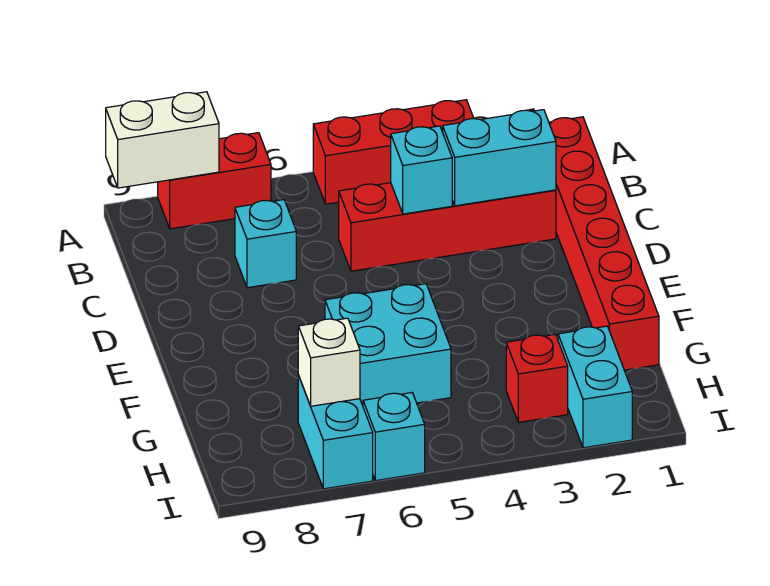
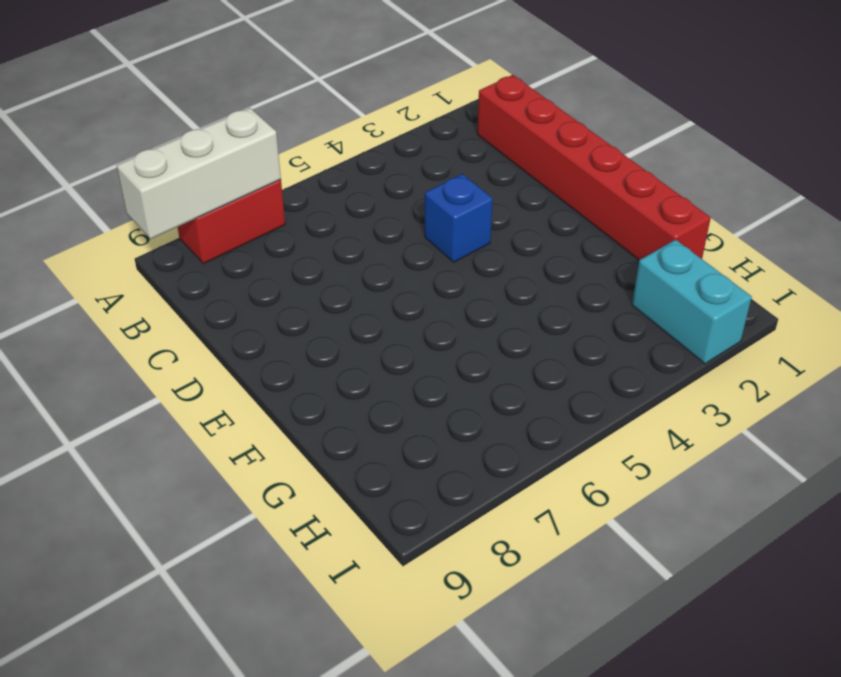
white 1x3 brick [116,108,281,239] -> white 1x2 brick [106,92,219,188]
blue 1x1 brick [425,174,493,262] -> none
none -> red 1x3 brick [313,100,474,204]
none -> red 1x4 brick [339,183,556,271]
none -> cyan 1x1 brick [235,200,296,288]

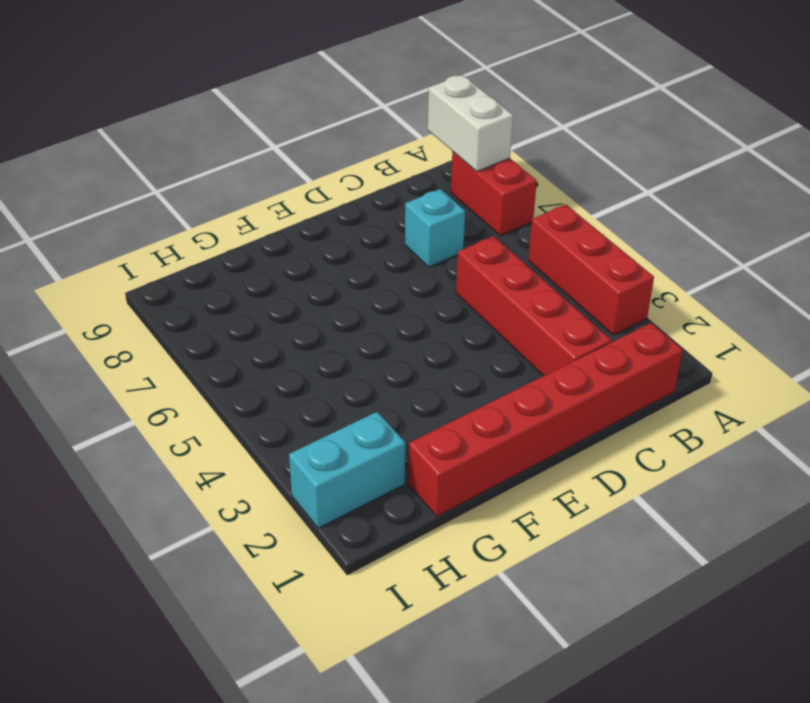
none -> cyan 2x2 brick [325,284,451,406]
none -> red 1x1 brick [506,334,568,422]
none -> cyan 1x2 brick [298,375,373,489]

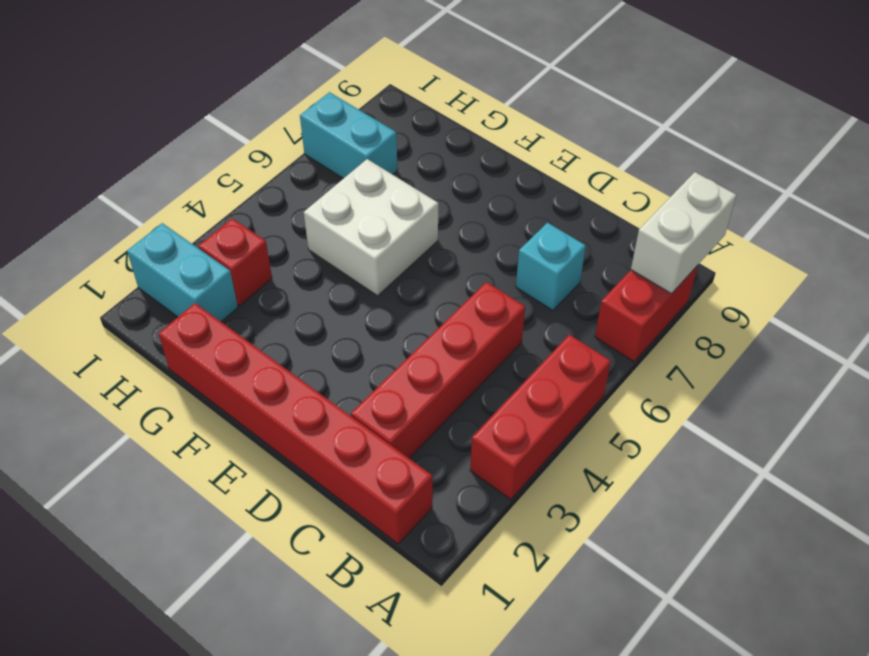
white 2x2 brick [304,159,438,296] -> cyan 2x2 brick [325,284,451,406]
none -> cyan 1x1 brick [363,393,425,481]
none -> cyan 1x2 brick [443,110,556,206]
none -> cyan 1x1 brick [391,126,452,214]

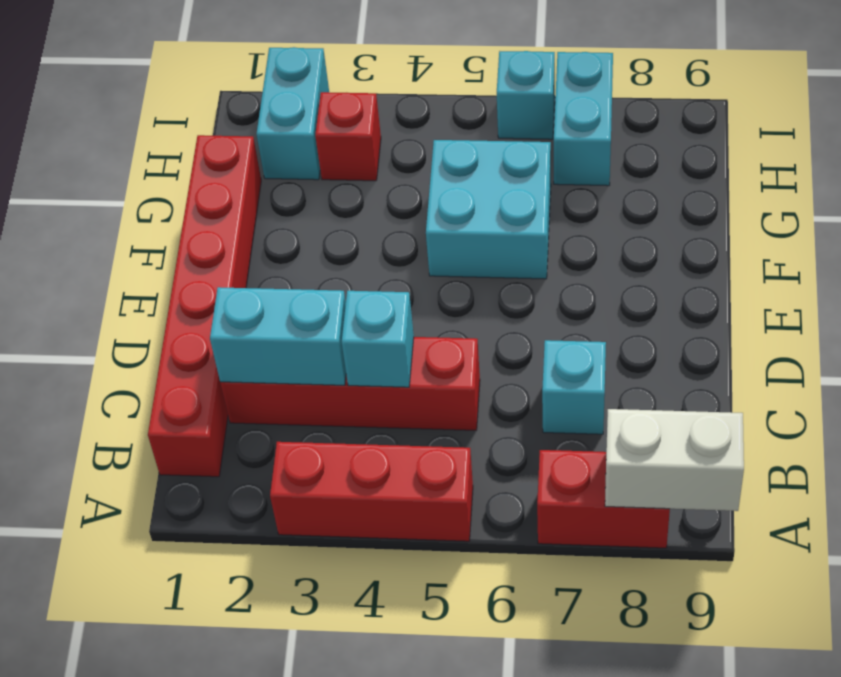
none -> white 1x1 brick [298,318,360,406]

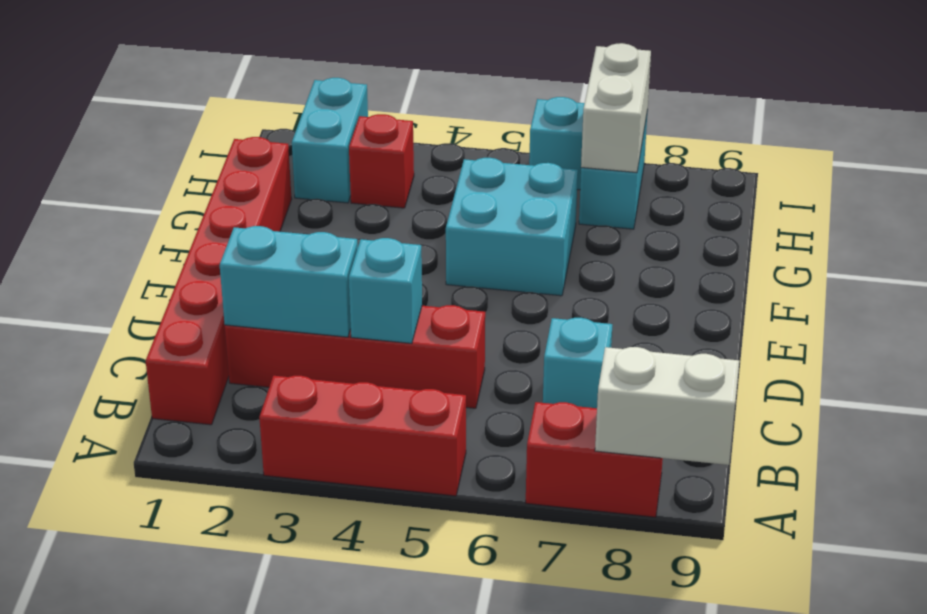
white 1x2 brick [581,43,651,173] -> white 1x1 brick [298,318,360,406]

